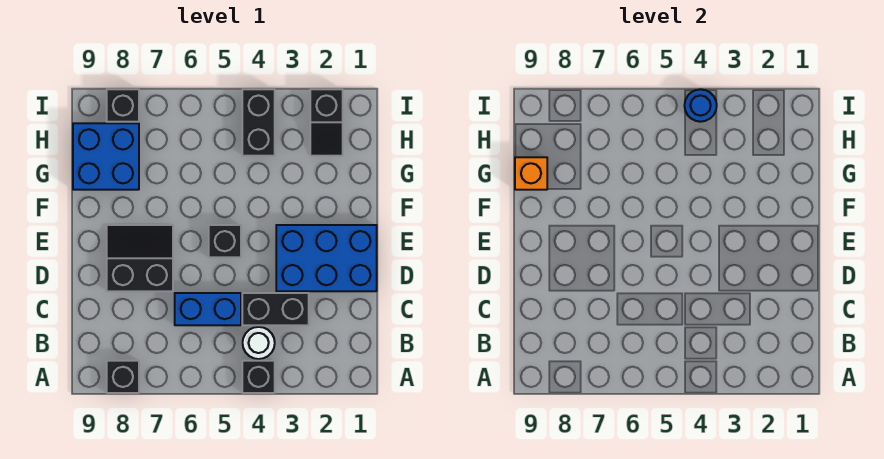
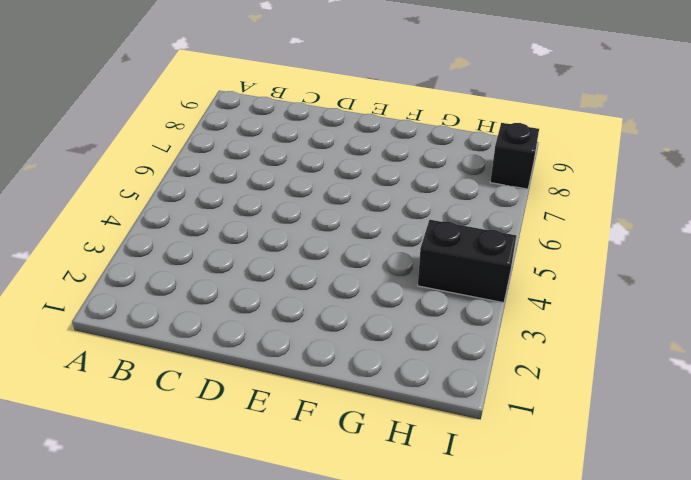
none -> black 1x1 brick [242,361,275,393]
none -> black 1x1 brick [107,361,139,393]
none -> white 1x1 round brick [243,327,275,359]

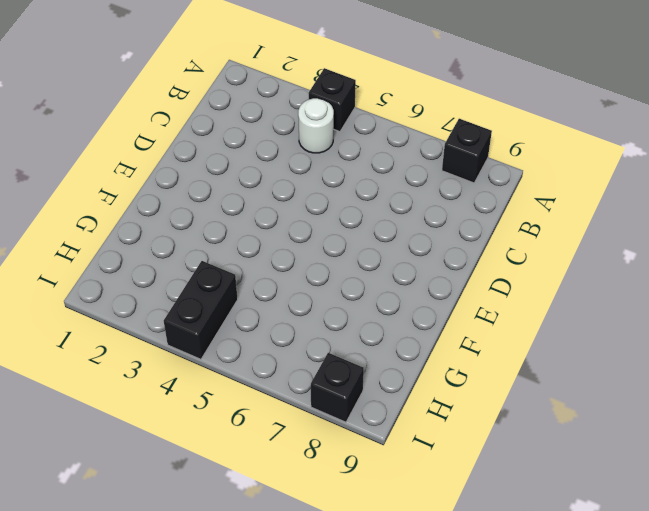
none -> black 1x2 brick [242,293,309,325]
none -> blue 1x2 brick [175,293,241,325]
none -> blue 2x3 brick [276,225,377,291]

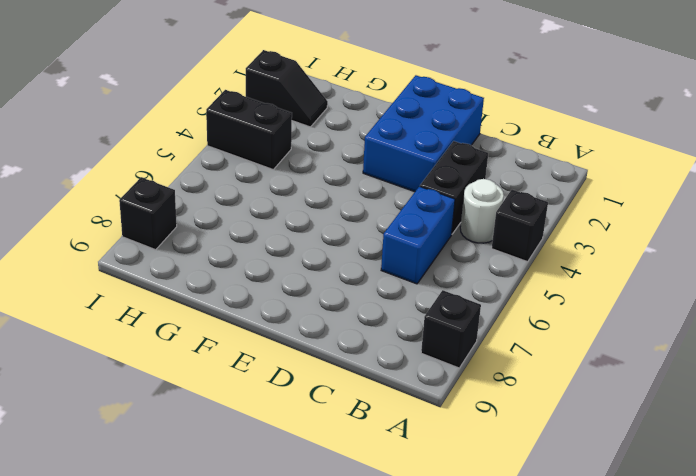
none -> black 2x2 slope [107,225,173,291]
none -> black 1x1 brick [209,225,241,257]
none -> blue 2x2 brick [73,123,139,190]

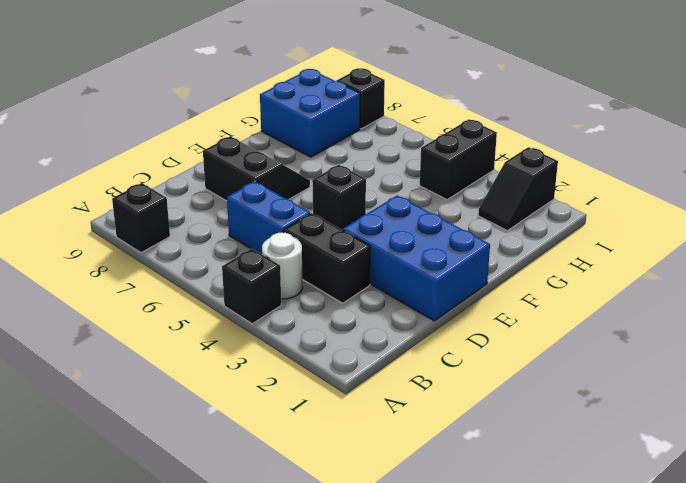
none -> orange 1x1 brick [515,157,547,190]
none -> blue 1x1 round brick [685,89,717,122]

